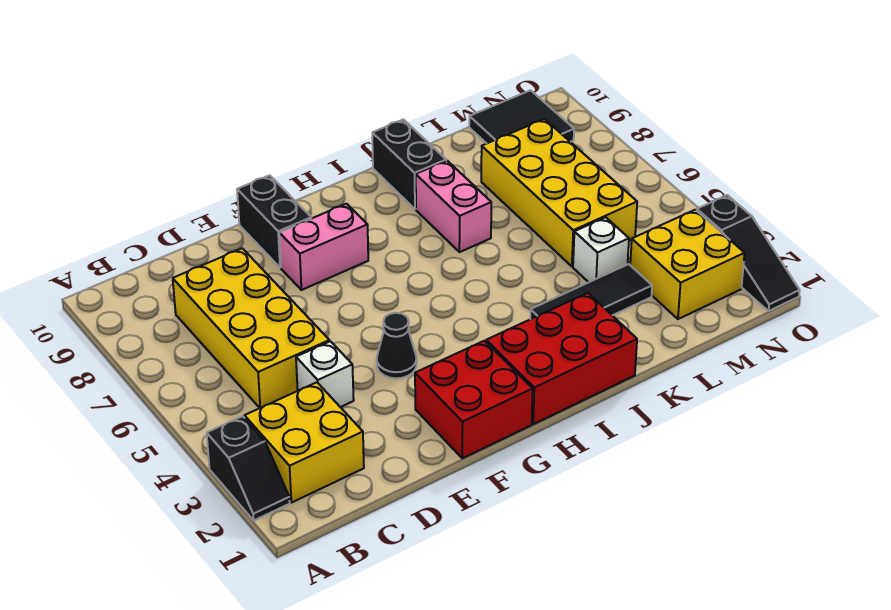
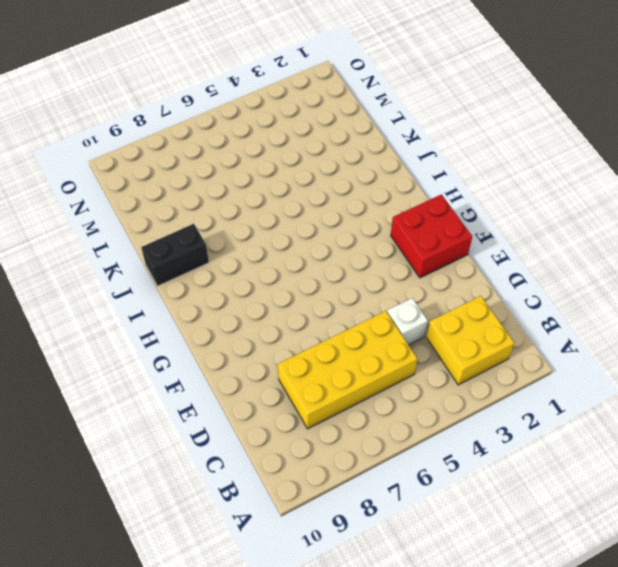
none -> black 1x2 slope [207,416,290,520]
none -> black 1x1 cone [377,313,417,378]
none -> pink 1x2 brick [279,204,368,290]

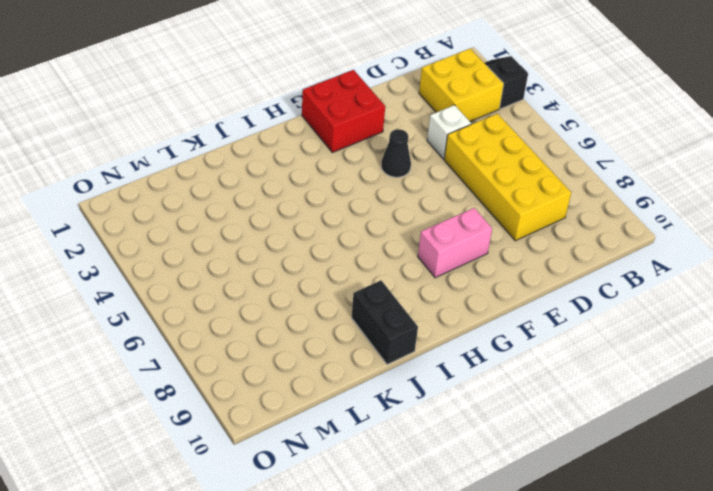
none -> black 1x2 brick [237,175,311,268]
none -> red 2x3 brick [486,293,637,424]
none -> black 1x3 tile [530,264,652,319]

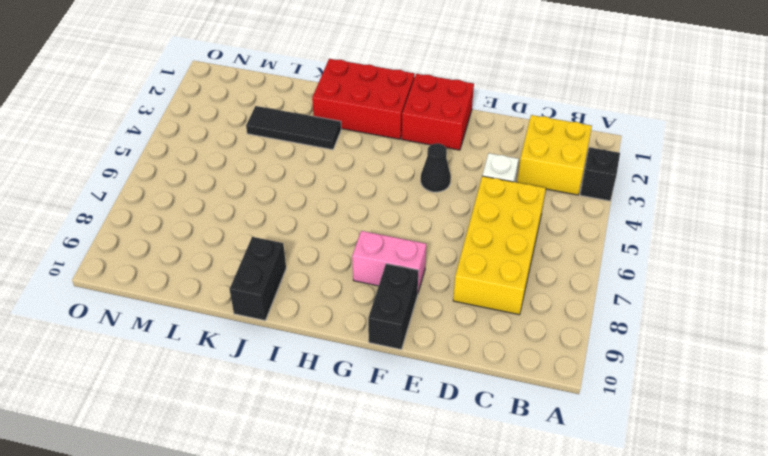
none -> pink 1x2 brick [416,161,491,252]
none -> white 1x1 brick [573,217,629,282]
none -> yellow 2x4 brick [481,119,637,266]

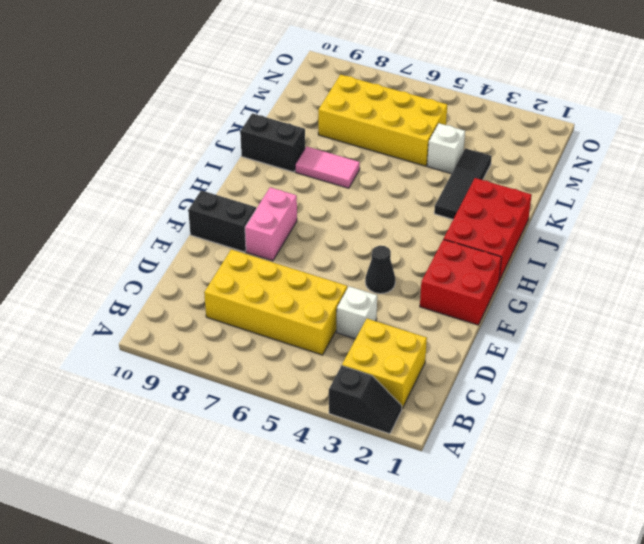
pink 1x2 tile [295,146,360,188] -> pink 1x2 brick [416,161,491,252]
none -> yellow 2x2 brick [630,210,745,319]
none -> black 2x2 tile [469,90,574,143]
none -> black 1x3 slope [697,195,800,311]

